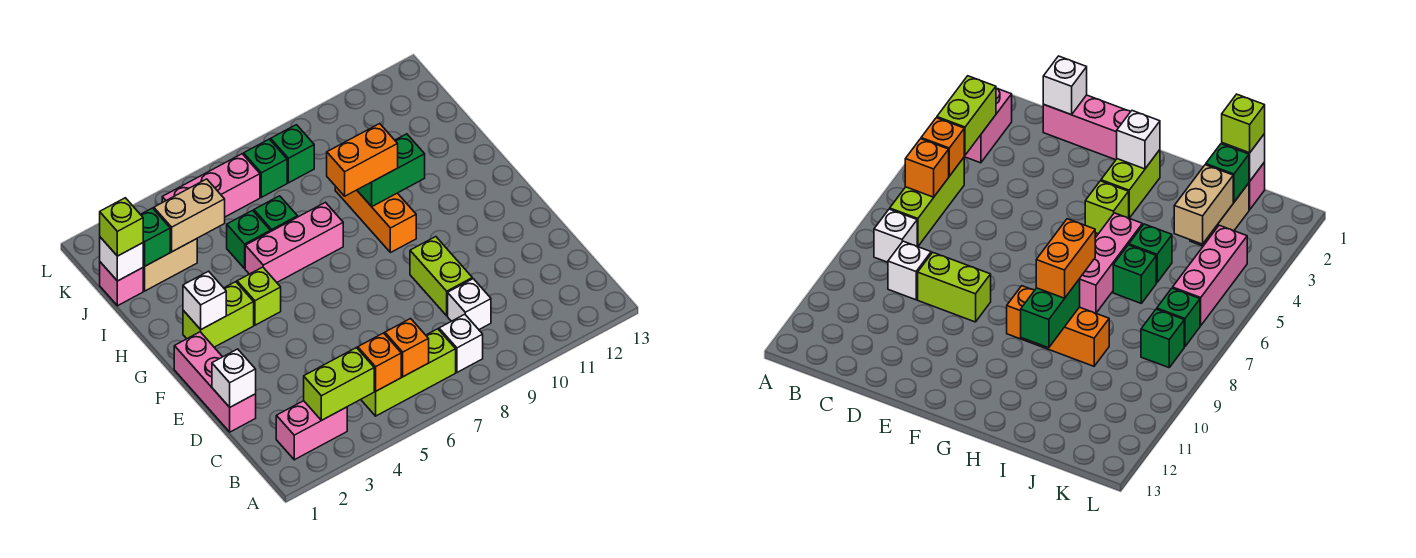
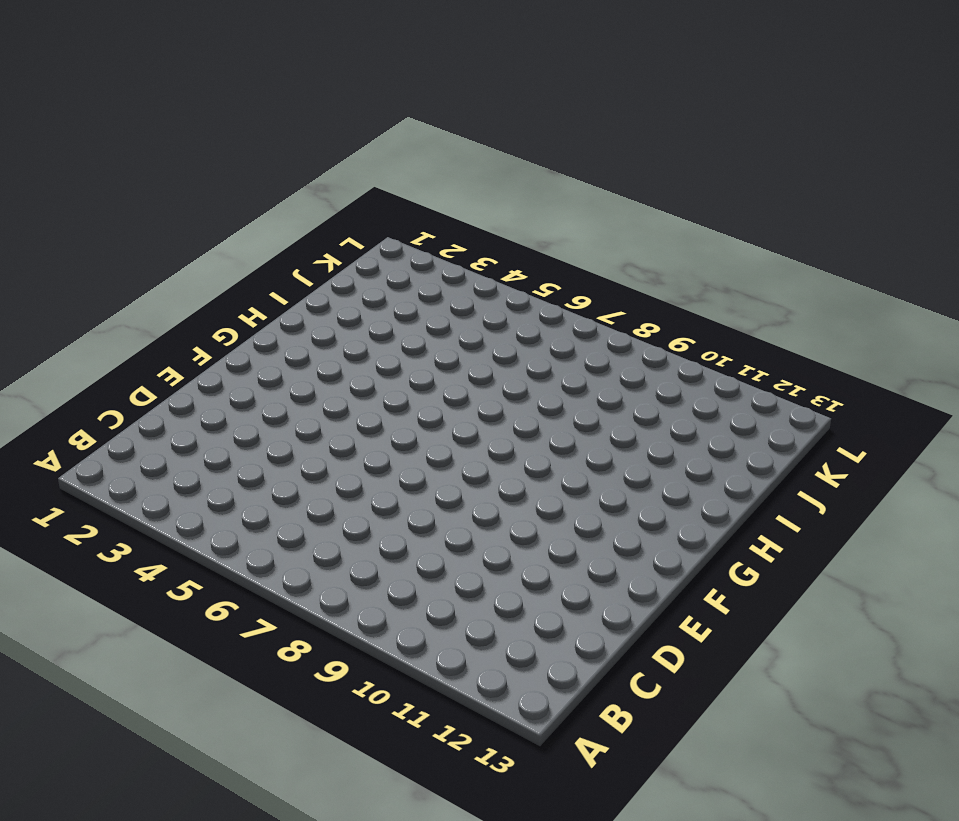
none -> pink 1x2 brick [276,401,347,460]
none -> lime 1x3 brick [361,329,456,416]
none -> white 1x1 brick [439,314,483,372]

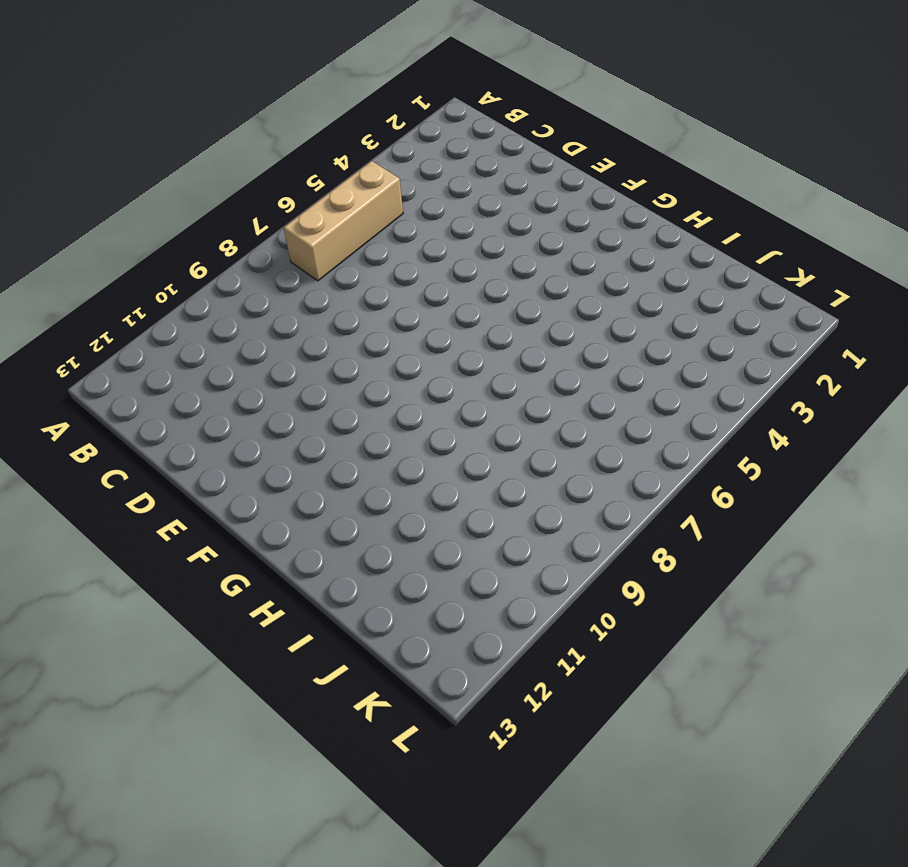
tan 1x3 brick [284,161,403,281] -> lime 1x3 brick [361,329,456,416]
none -> pink 1x2 brick [276,401,347,460]
none -> white 1x1 brick [439,314,483,372]
none -> white 1x1 brick [448,279,491,329]

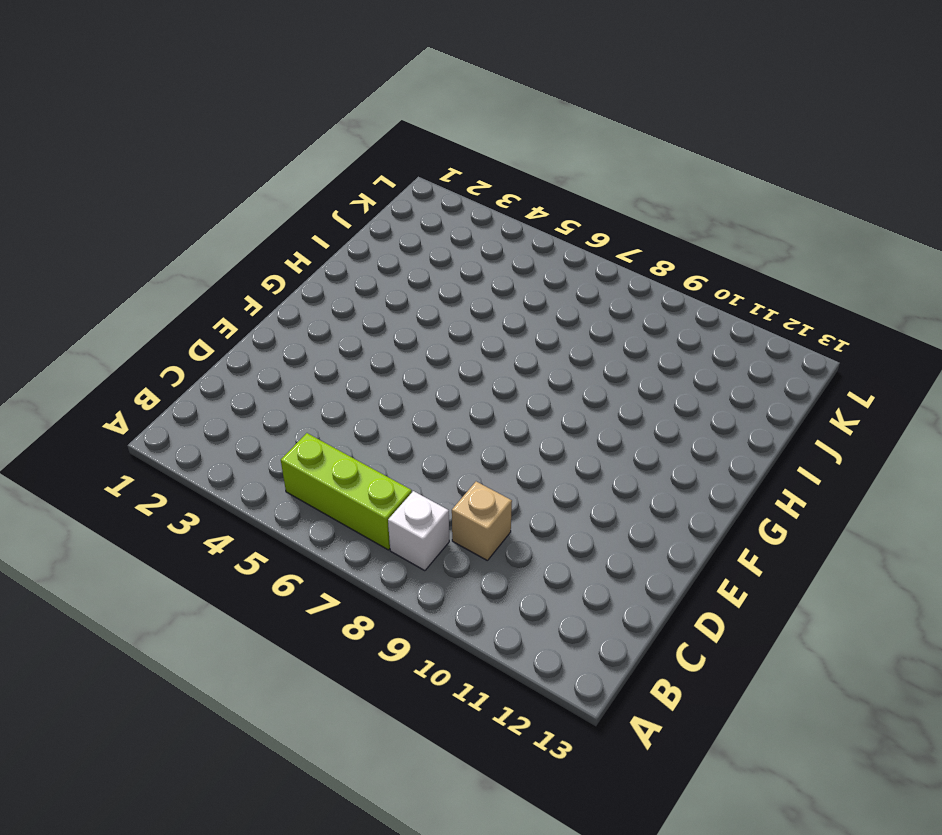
tan 1x1 brick [452,482,512,561] -> white 1x1 brick [448,279,491,329]
none -> pink 1x2 brick [276,401,347,460]
none -> pink 1x3 brick [174,332,256,432]
none -> lime 1x2 brick [410,237,472,316]

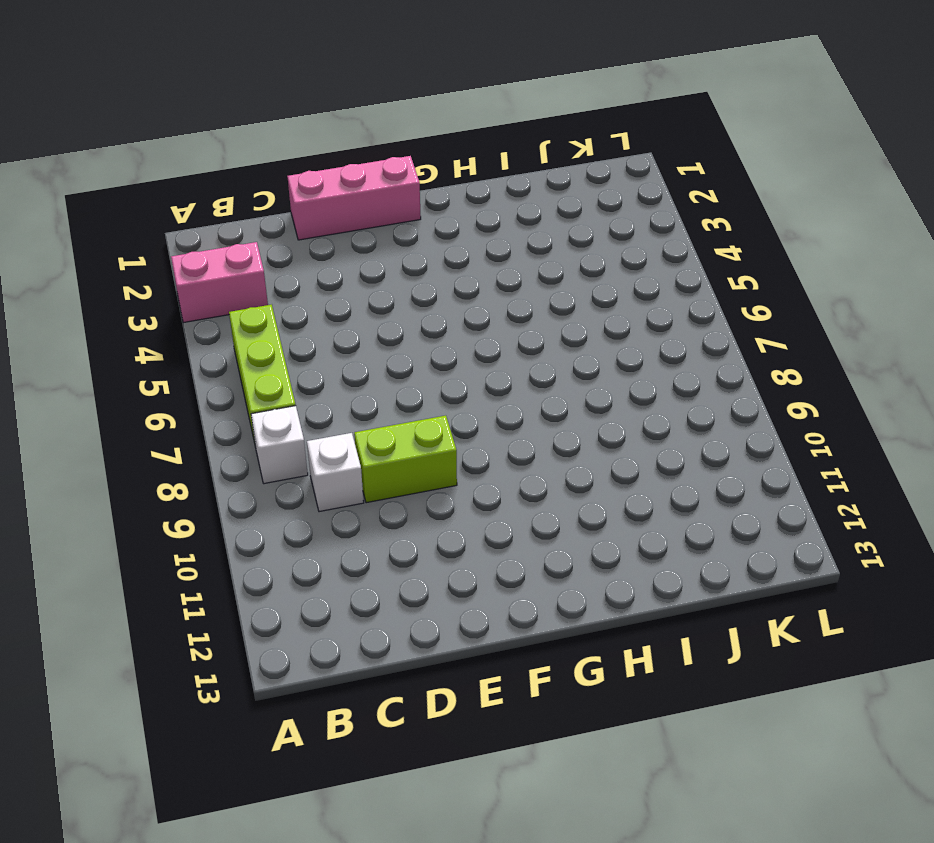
pink 1x2 brick [171,242,268,323] -> pink 1x2 brick turned to [276,401,347,460]
none -> lime 1x2 brick [183,282,254,347]
none -> lime 1x1 brick [237,267,281,325]
none -> orange 1x3 brick [335,186,416,253]

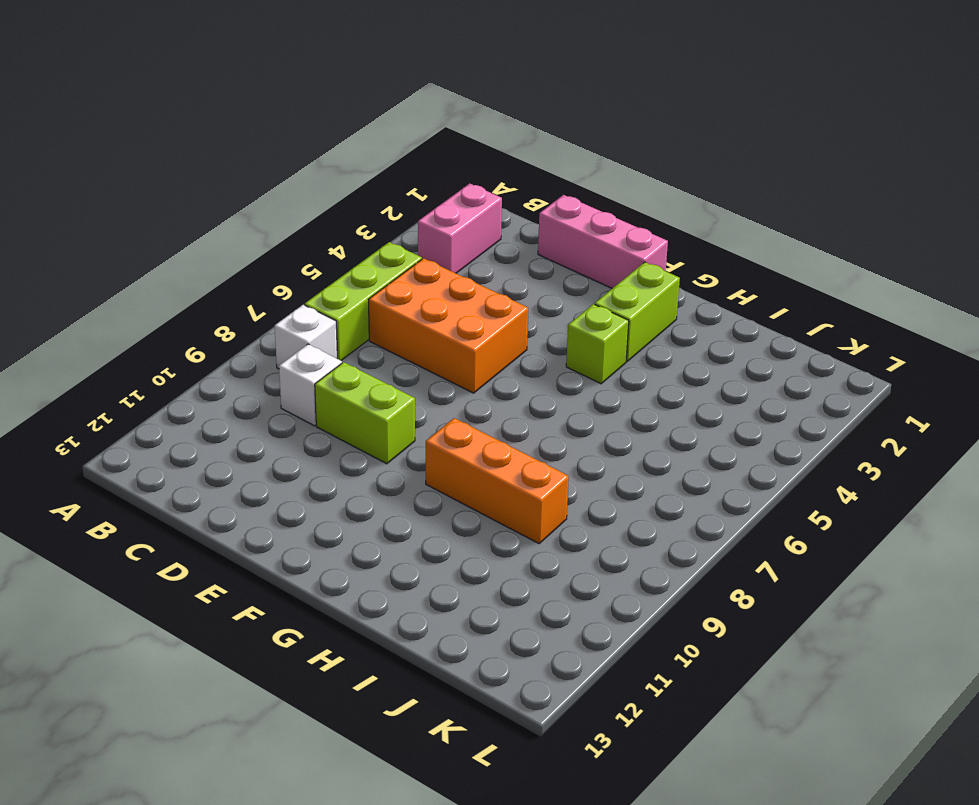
orange 2x3 brick [369,258,528,393] -> none
none -> pink 1x3 brick [245,202,343,282]
none -> green 1x1 brick [227,211,270,268]
none -> green 1x1 brick [254,196,298,232]

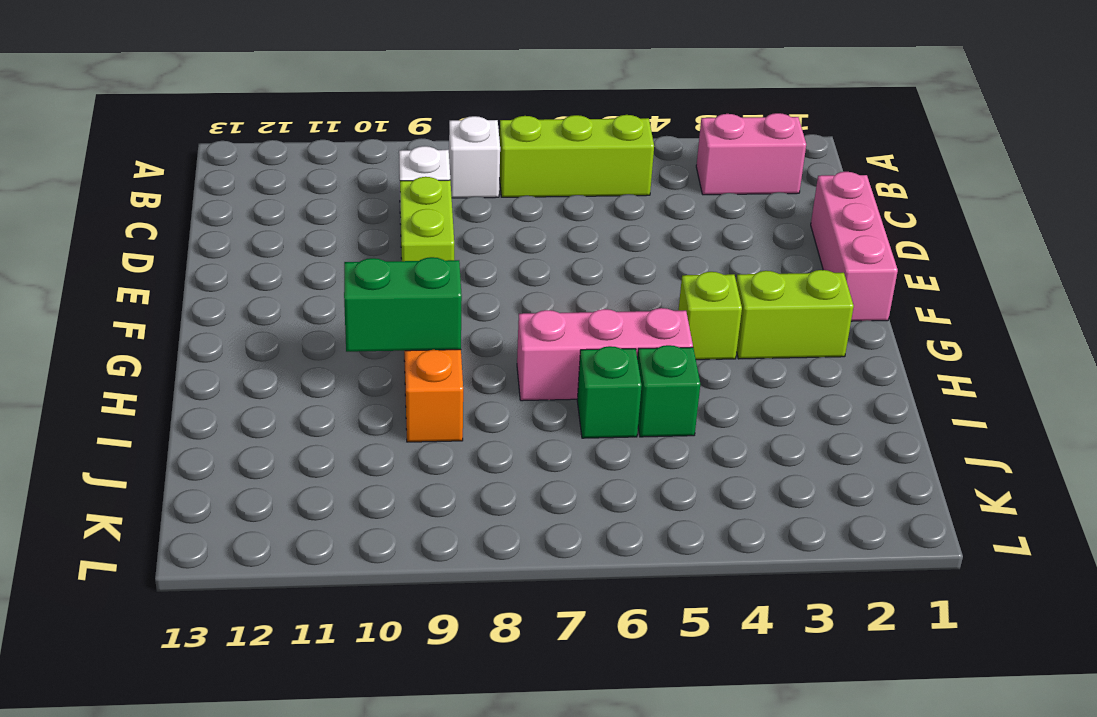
none -> pink 1x1 brick [100,262,143,306]
none -> tan 1x2 brick [143,239,197,291]
none -> pink 1x3 brick [162,154,260,217]

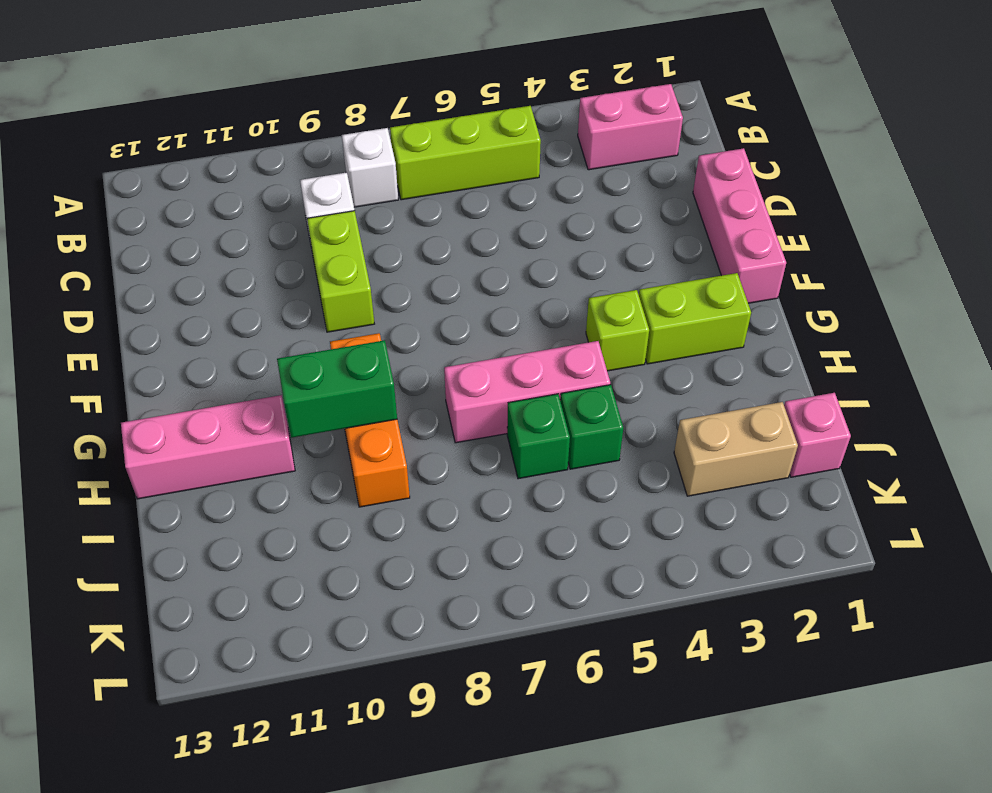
pink 1x3 brick [121,395,295,499] -> pink 1x3 brick moved to [162,154,260,217]
none -> green 1x1 brick [244,139,287,197]
none -> green 1x1 brick [271,125,314,183]
none -> lime 1x2 brick [304,348,374,420]

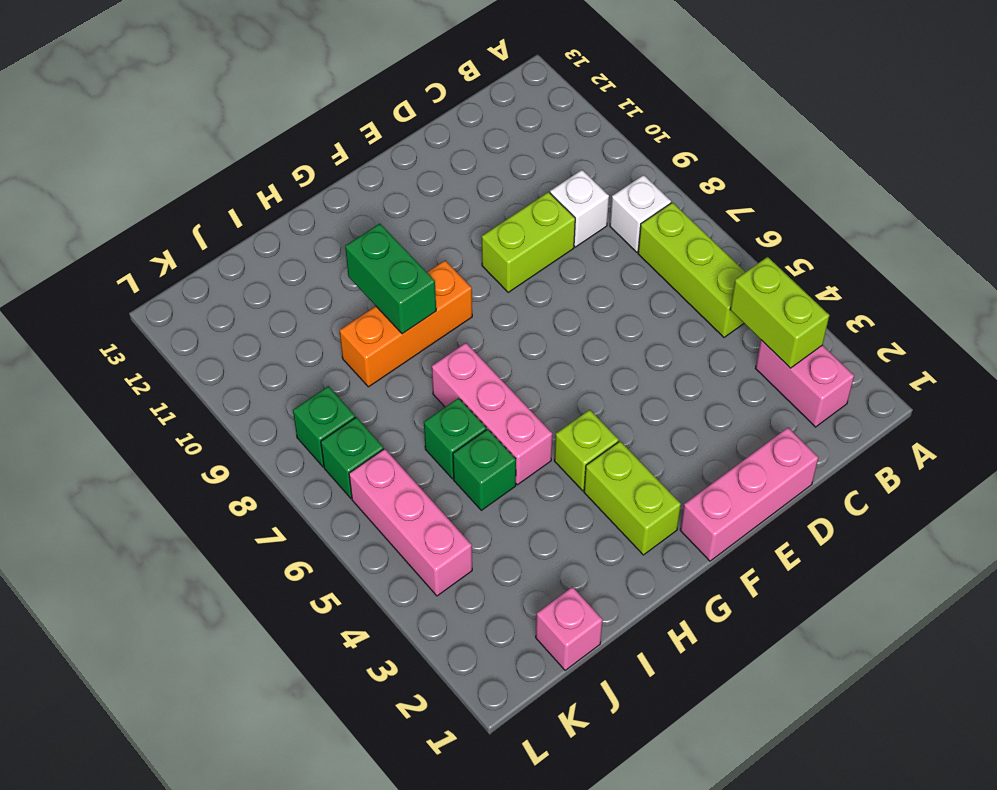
none -> tan 1x2 brick [143,239,197,291]
none -> orange 1x1 brick [358,333,401,391]
none -> orange 1x1 brick [385,319,429,377]

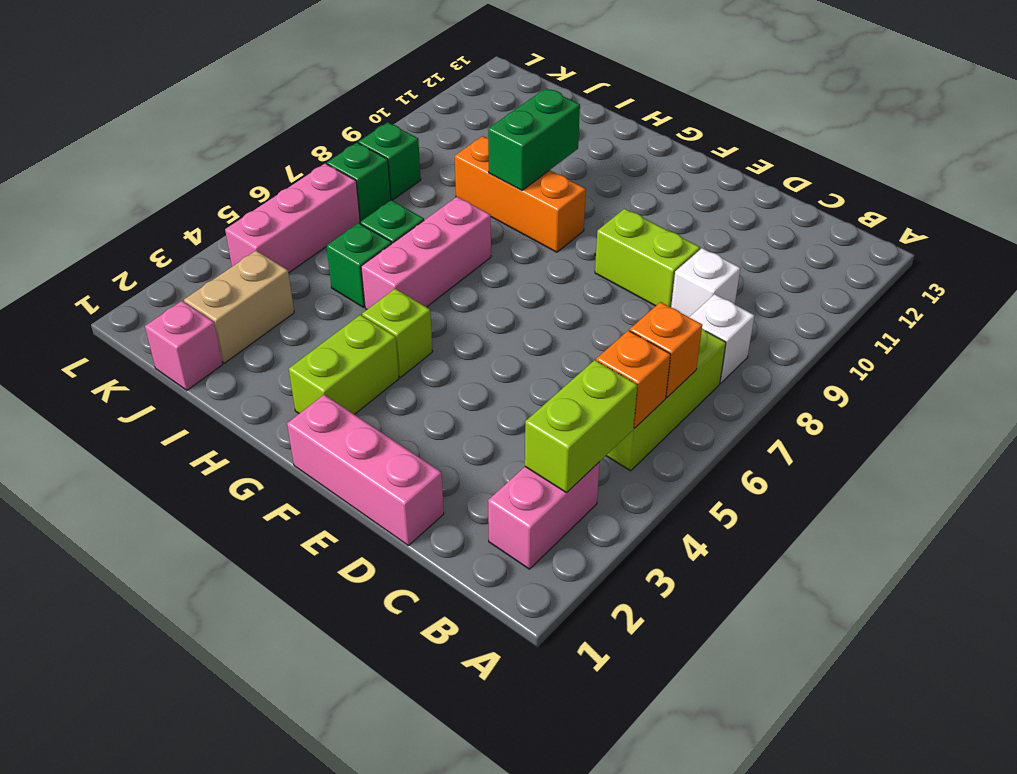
none -> white 1x1 brick [212,349,256,407]
none -> white 1x1 brick [183,271,226,329]
none -> white 1x1 brick [100,237,143,281]

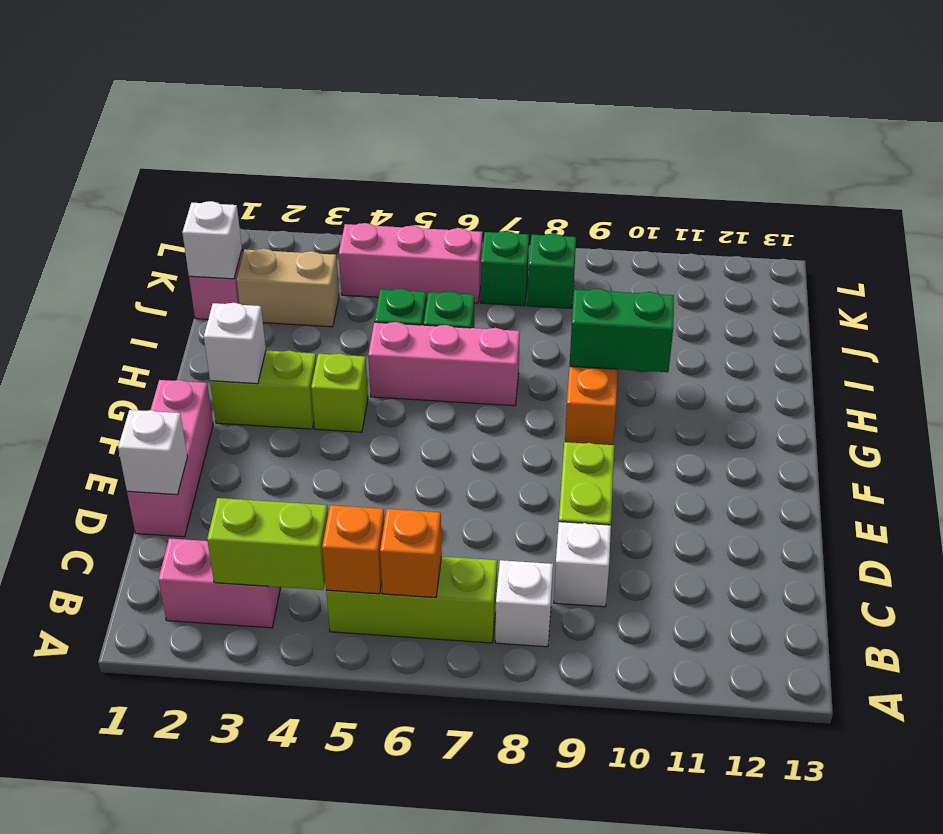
none -> green 1x1 brick [140,208,170,266]
none -> tan 1x2 brick [154,179,225,252]
none -> orange 1x2 brick [327,124,398,196]

